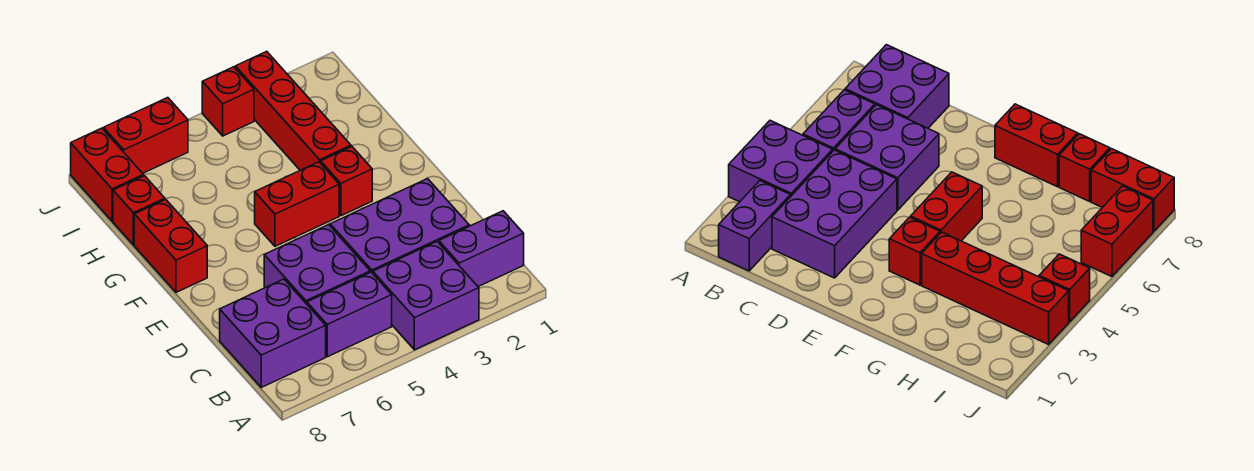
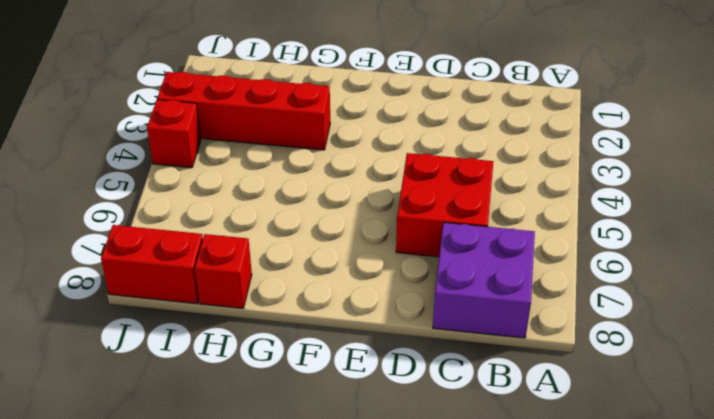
red 2x2 brick [396,153,494,257] -> purple 2x2 brick [264,225,370,304]
none -> purple 2x2 brick [373,242,479,350]
none -> purple 1x2 brick [439,211,524,287]
none -> purple 1x2 brick [307,272,392,357]

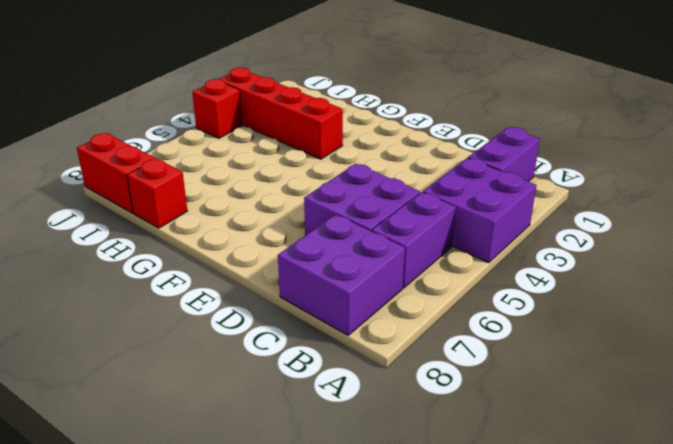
none -> purple 2x3 brick [330,179,469,273]
none -> red 1x1 brick [321,147,372,216]
none -> red 1x2 brick [255,162,339,246]

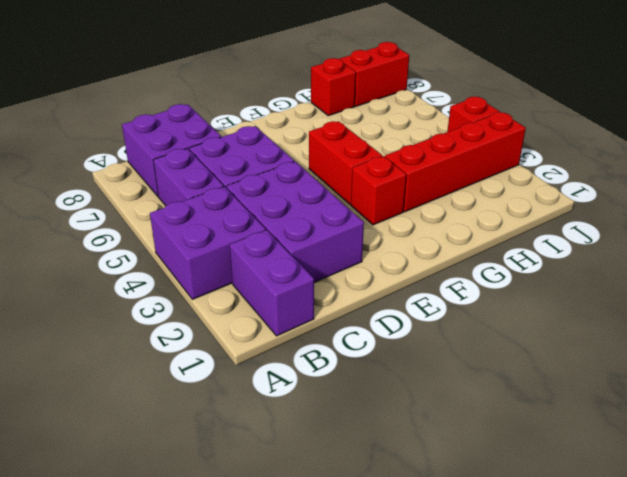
none -> red 1x2 brick [134,199,207,292]
none -> red 1x2 brick [103,98,188,173]

